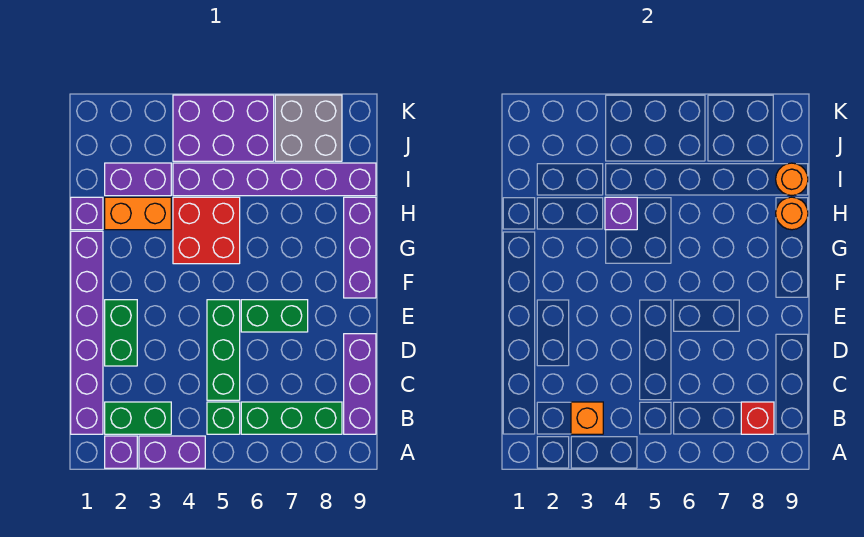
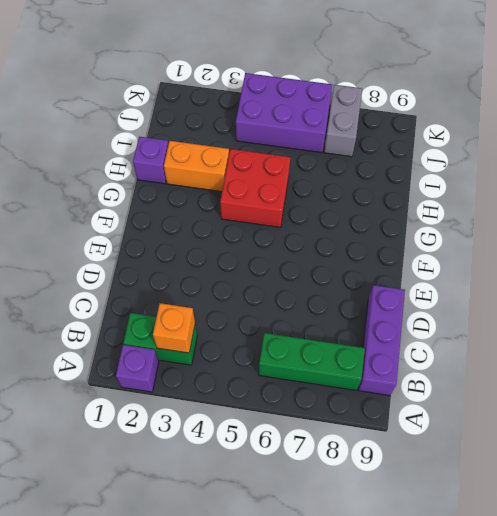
grey 1x2 brick [324,85,362,157] -> grey 2x2 brick [275,95,342,161]
none -> purple 1x2 brick [139,436,205,468]
none -> purple 1x6 brick [71,231,103,434]
none -> green 1x1 brick [207,402,240,434]

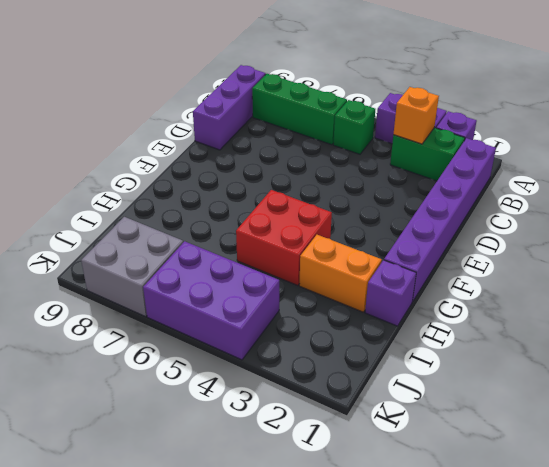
none -> green 1x3 brick [207,300,240,400]
none -> green 1x2 brick [105,300,137,366]
none -> green 1x2 brick [241,300,308,332]

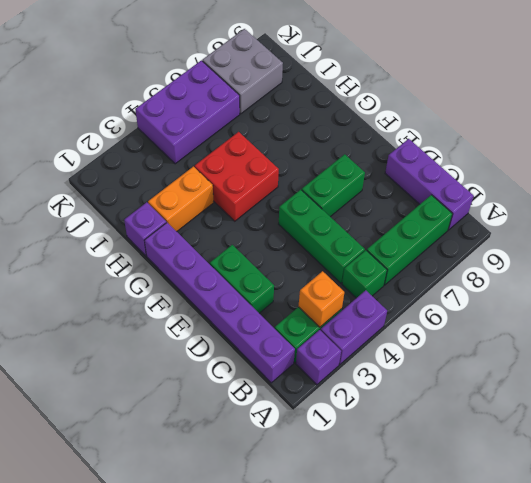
none -> purple 1x3 brick [344,197,376,298]
none -> purple 1x2 brick [105,163,171,196]
none -> purple 1x6 brick [173,163,376,196]

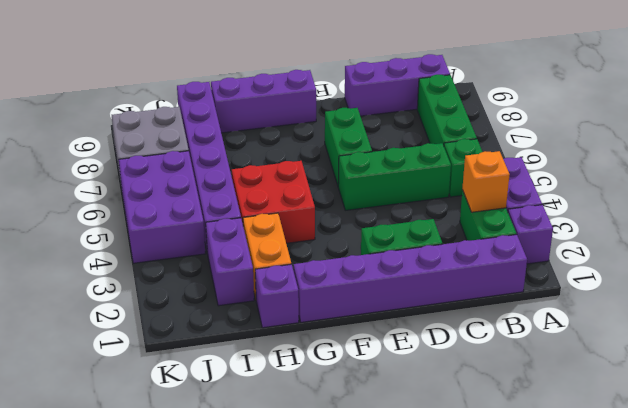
none -> red 1x1 brick [741,402,774,434]
none -> purple 1x1 brick [605,197,637,230]
none -> orange 1x1 round brick [776,197,808,230]

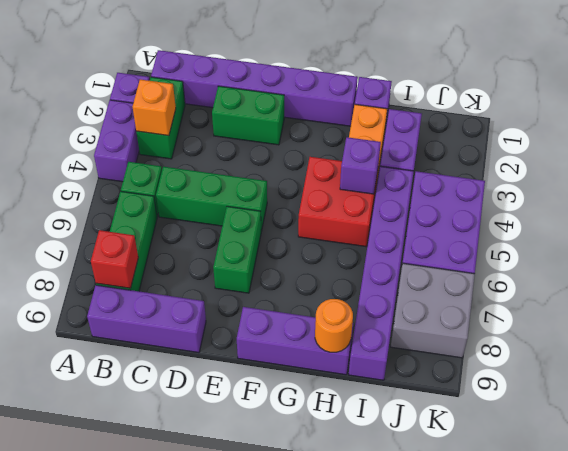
none -> orange 1x1 round brick [776,163,808,196]

